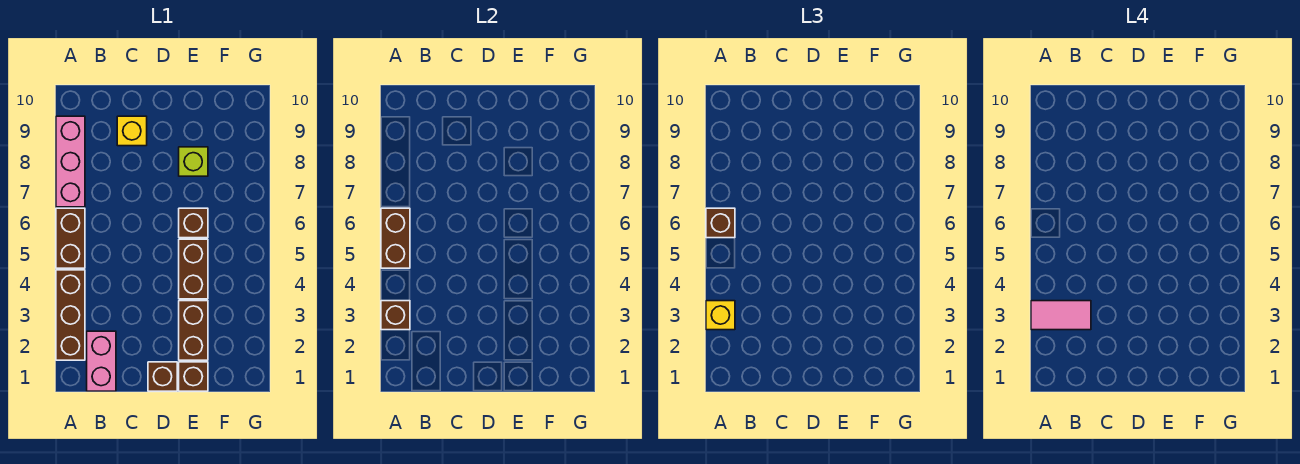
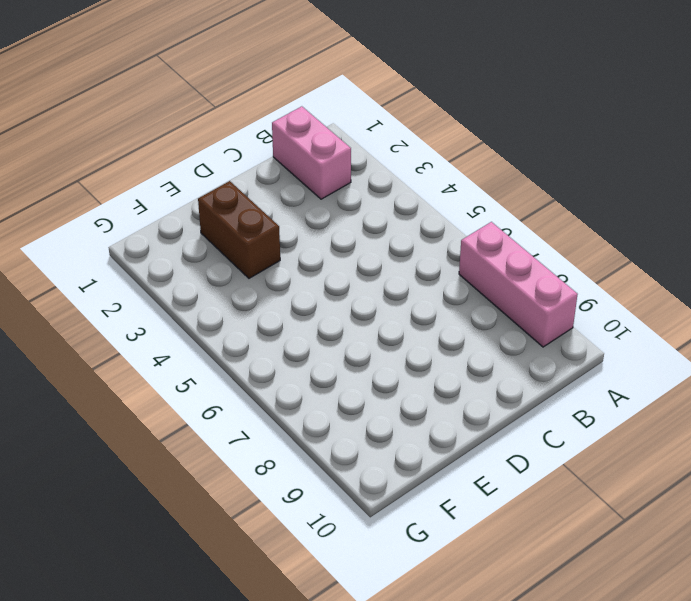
none -> brown 1x3 brick [56,270,85,360]
none -> brown 1x2 brick [56,208,85,268]
none -> yellow 1x1 brick [117,116,147,146]

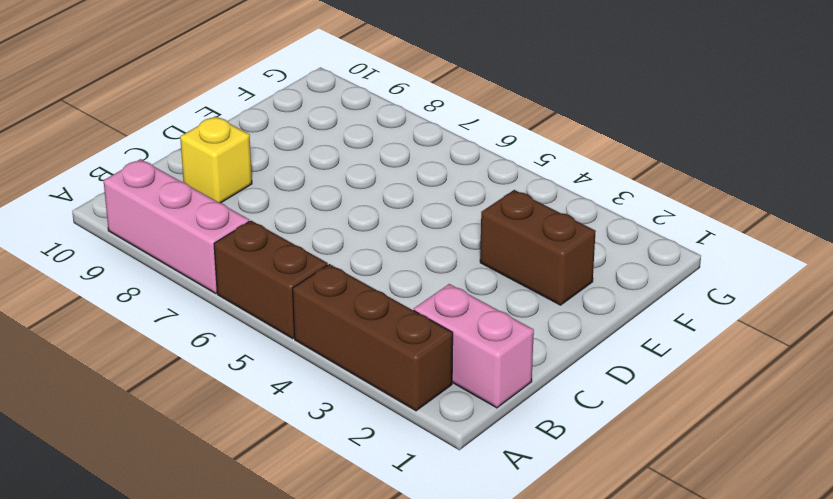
none -> brown 1x1 brick [148,362,177,391]
none -> brown 1x1 brick [179,362,208,391]
none -> brown 1x2 brick [179,239,208,299]

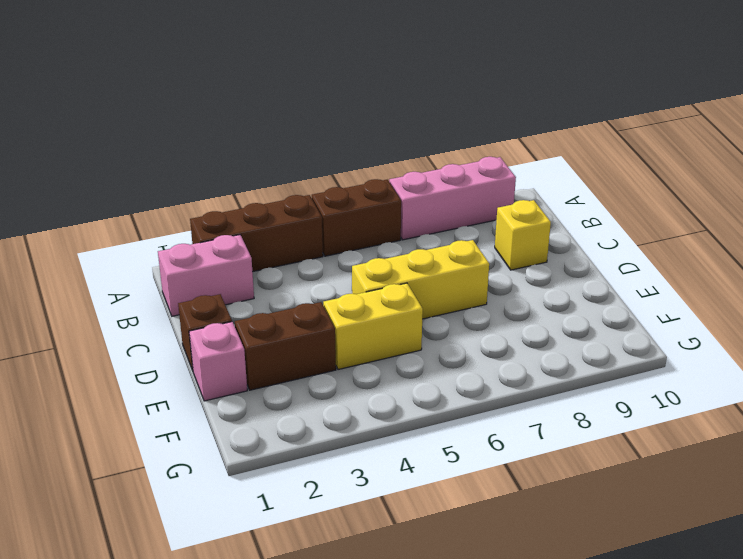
yellow 1x3 brick [352,240,489,319] -> none
pink 1x1 brick [189,322,247,401] -> brown 1x1 brick [179,362,208,391]
yellow 1x2 brick [323,283,423,370] -> brown 1x2 brick [179,239,208,299]
none -> brown 1x1 brick [179,208,208,238]
none -> lime 1x1 brick [179,147,208,176]
none -> brown 1x1 brick [381,301,410,330]

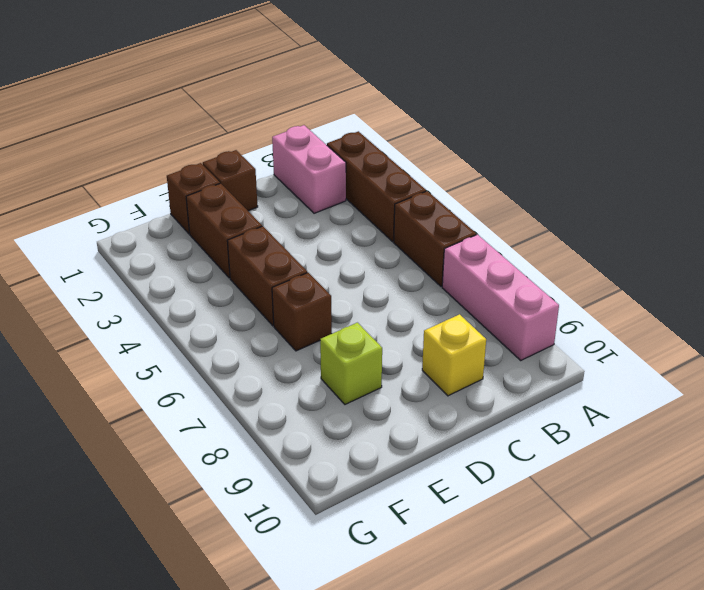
none -> brown 1x1 brick [381,301,410,330]
none -> brown 1x2 brick [381,208,410,268]
none -> yellow 1x1 brick [706,301,735,330]

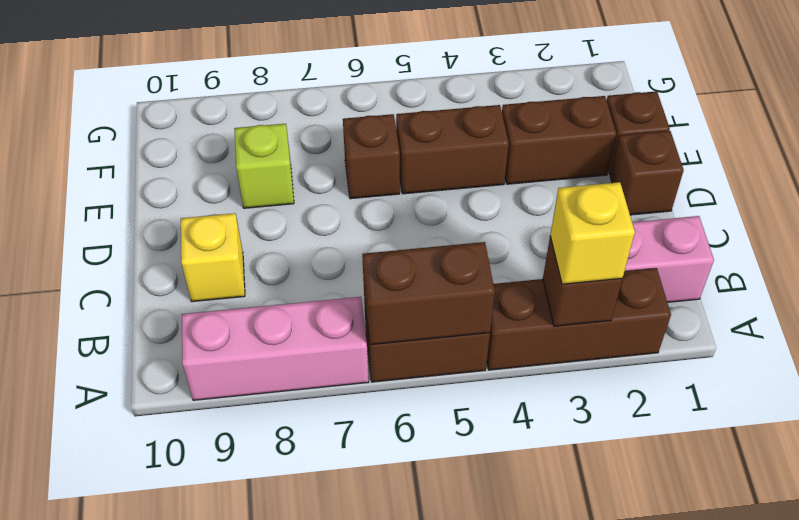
none -> brown 1x1 brick [706,208,735,238]
none -> pink 1x2 tile [1031,301,1091,330]

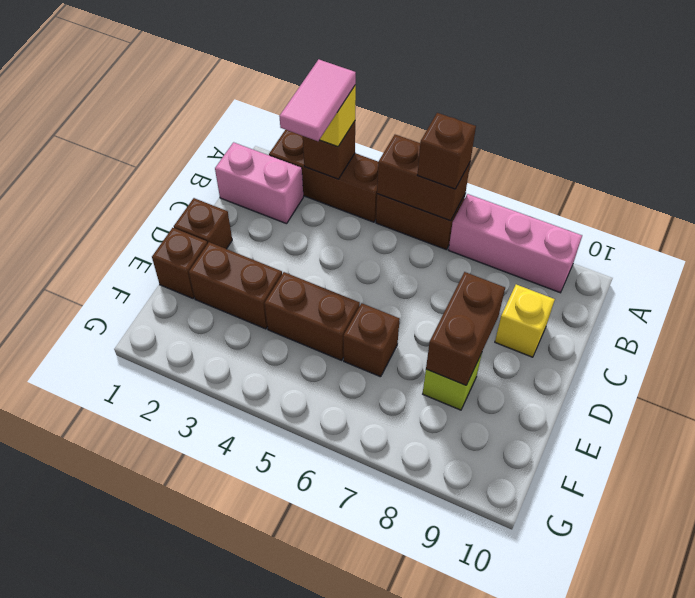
brown 1x2 brick [426,272,505,385] -> none

